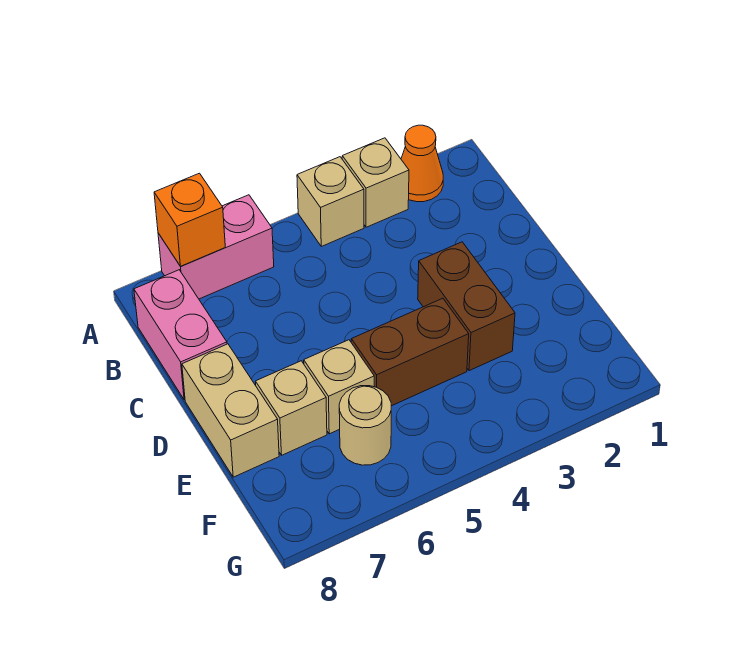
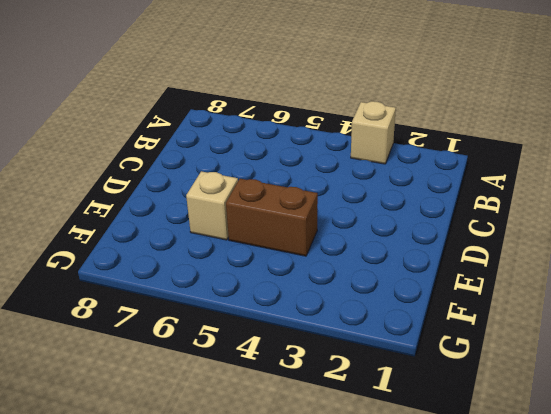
none -> orange 1x1 cone [401,125,443,202]
none -> tan 1x1 brick [297,157,364,246]
none -> pink 1x2 brick [158,195,274,299]

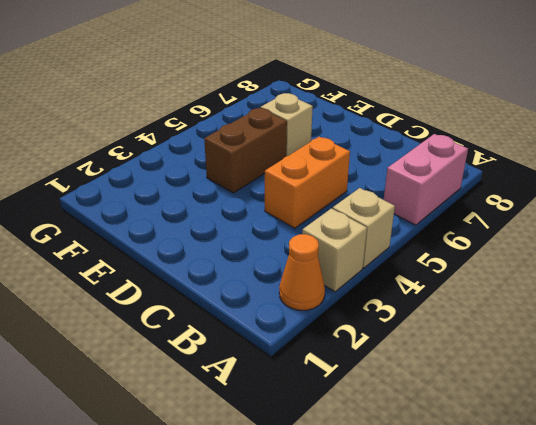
orange 1x2 brick [265,137,350,228] -> none
none -> pink 1x2 brick [134,270,227,400]
none -> brown 1x2 brick [418,242,515,371]
none -> tan 1x2 brick [182,344,279,477]

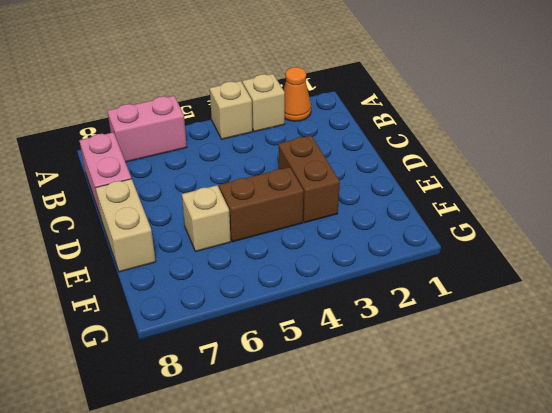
none -> tan 1x1 brick [256,361,327,455]
none -> tan 1x1 round brick [339,386,391,465]
none -> orange 1x1 brick [154,173,225,267]

